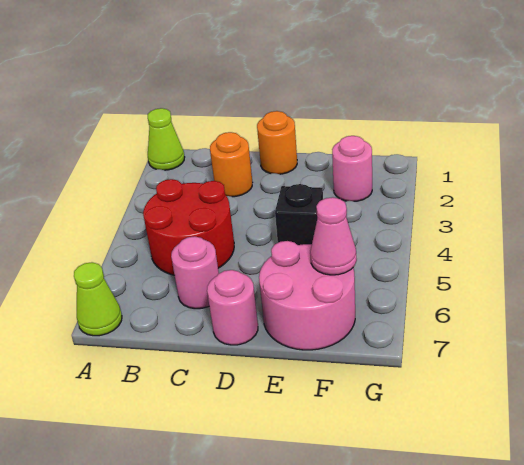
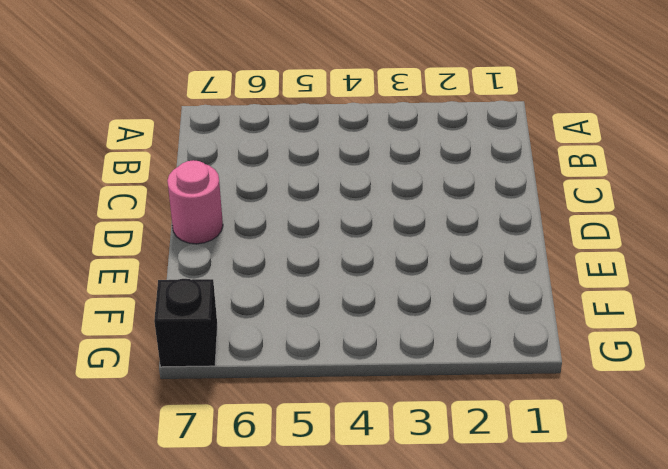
black 1x1 brick [154,279,217,367] -> black 1x1 brick moved to [275,184,323,245]
none -> lime 1x1 cone [148,108,185,170]
none -> lime 1x1 cone [74,262,122,336]

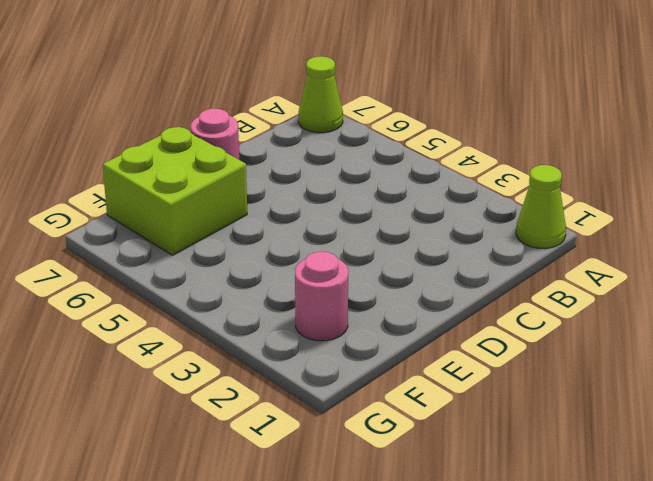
lime 2x2 brick [103,127,247,255] -> pink 2x2 round brick [259,241,355,350]
none -> red 2x2 round brick [143,179,234,275]
none -> orange 1x1 round brick [210,132,252,197]

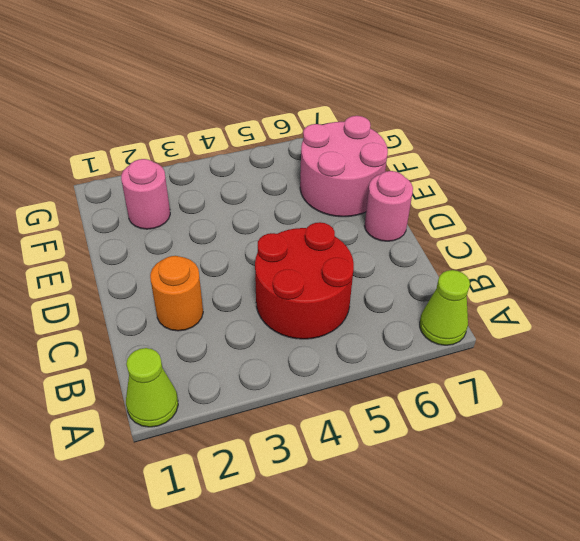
none -> pink 1x1 round brick [171,236,219,309]
none -> orange 1x1 round brick [257,111,297,174]

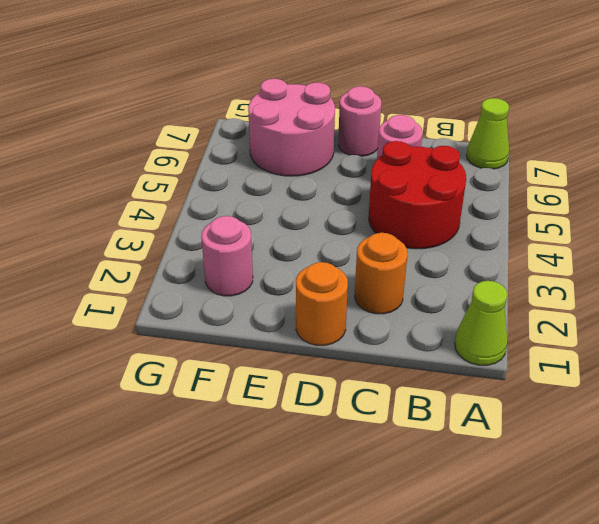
none -> black 1x1 brick [275,184,323,245]
none -> pink 1x1 cone [310,197,357,275]

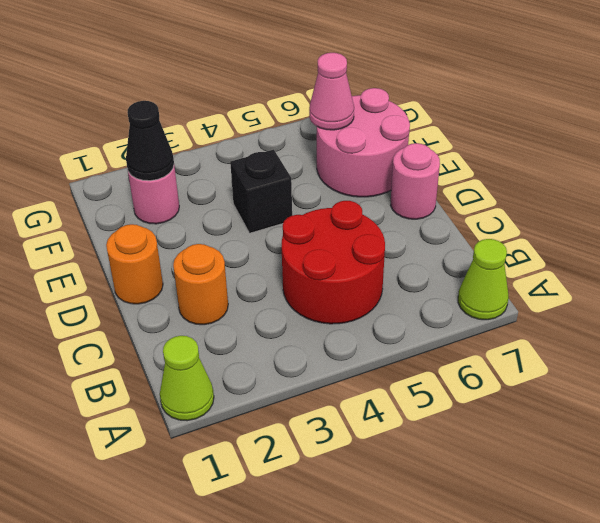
black 1x1 cone [126,101,174,181] -> none
none -> pink 1x1 round brick [171,236,219,309]

